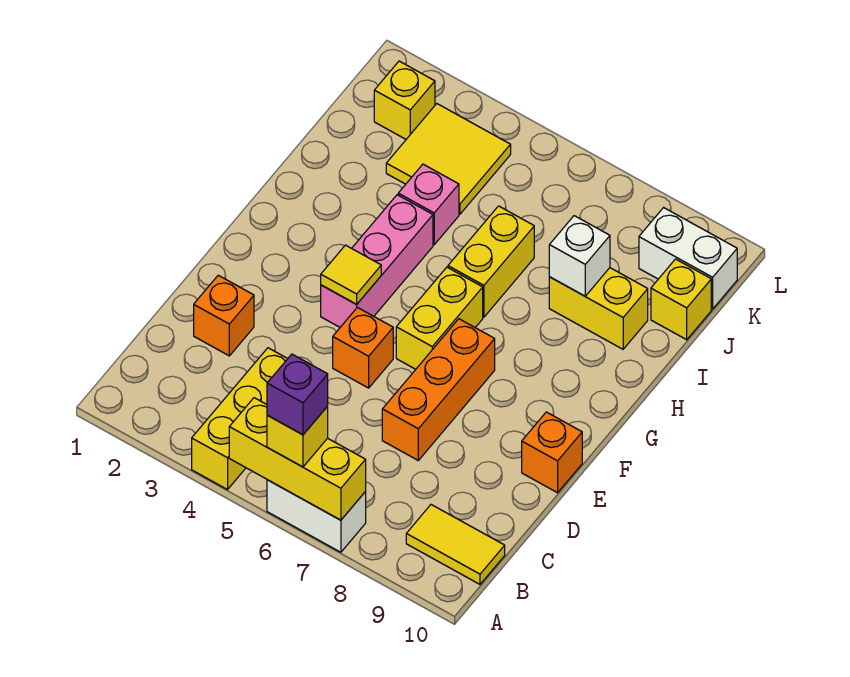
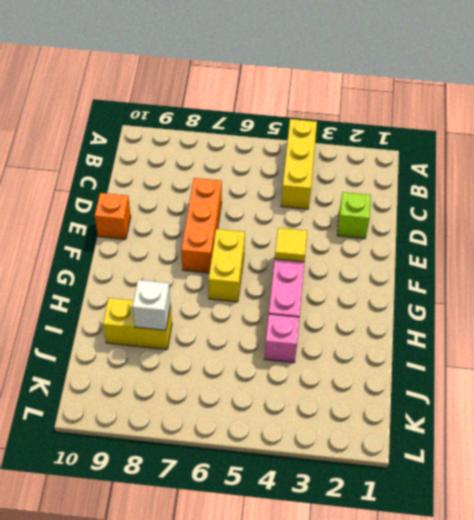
lime 1x1 brick [337,192,371,238] -> orange 1x1 brick [194,275,254,356]
none -> white 1x2 brick [267,480,366,552]
none -> yellow 1x2 tile [406,505,505,584]
none -> orange 1x1 brick [333,308,393,388]

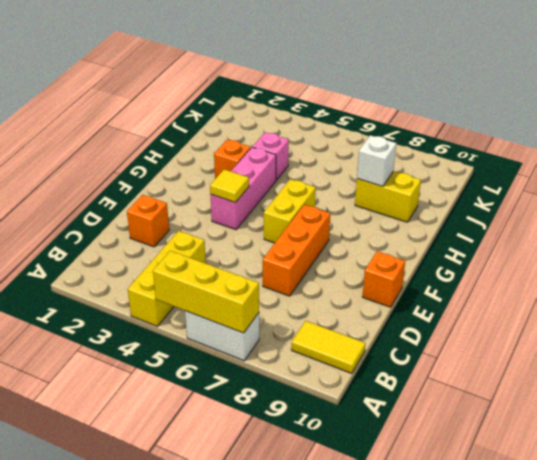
orange 1x1 brick [214,139,251,179] -> orange 1x1 brick moved to [333,308,393,388]
none -> yellow 1x2 brick [448,206,534,317]
none -> yellow 2x2 tile [386,104,511,214]
none -> yellow 1x1 brick [651,259,711,340]

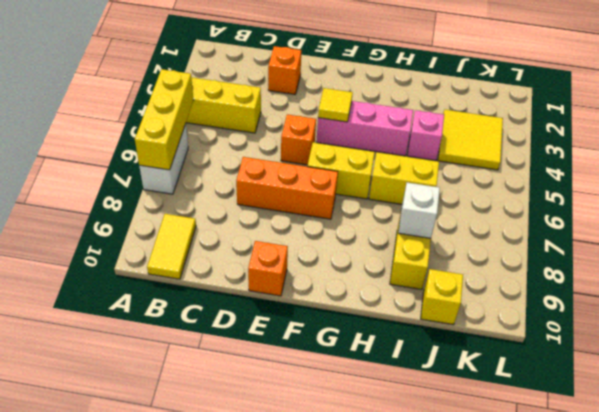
none -> yellow 1x1 brick [374,61,435,139]
none -> white 1x2 brick [639,208,737,309]
none -> yellow 1x1 brick [267,406,328,467]

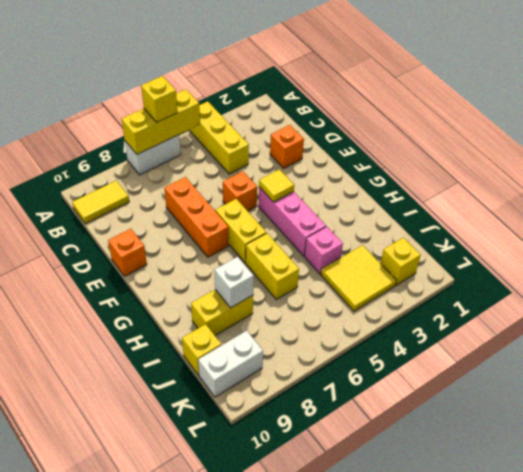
none -> purple 1x1 brick [267,354,328,435]

